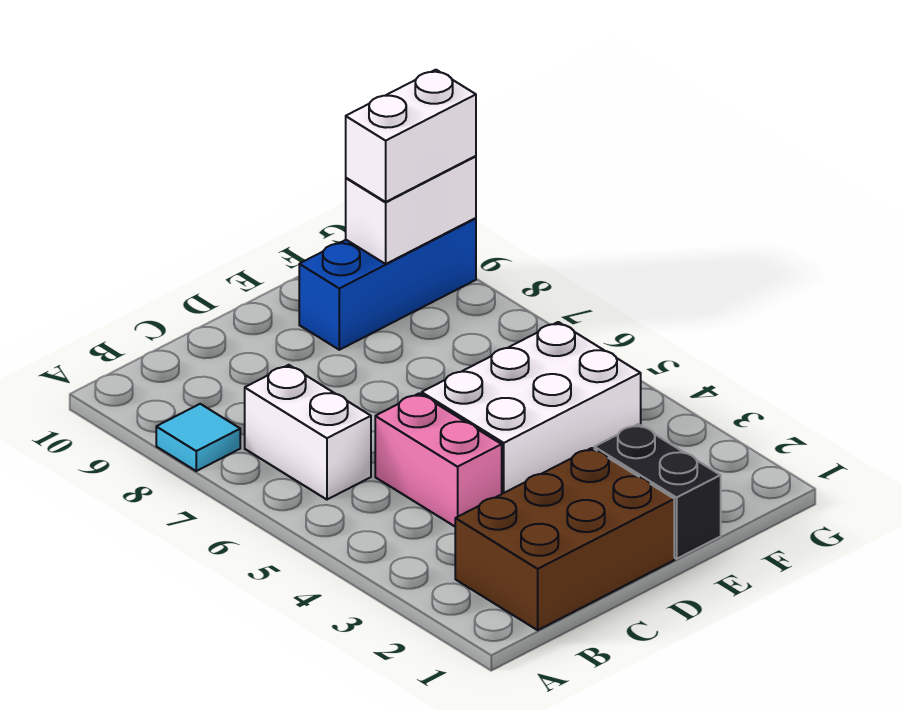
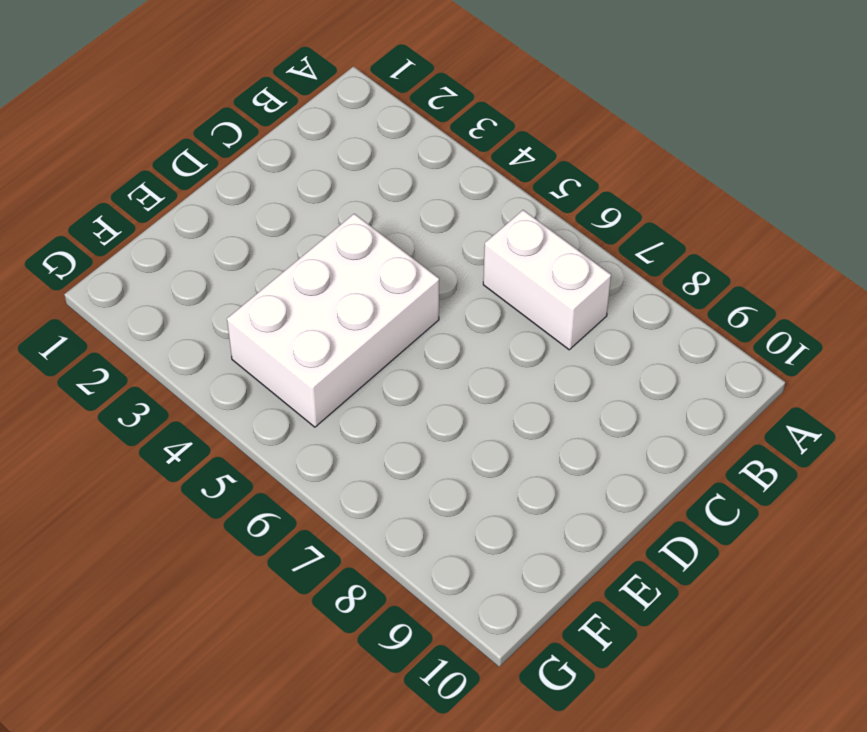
none -> cyan 1x1 tile [156,404,240,471]
none -> brown 2x3 brick [455,448,674,630]

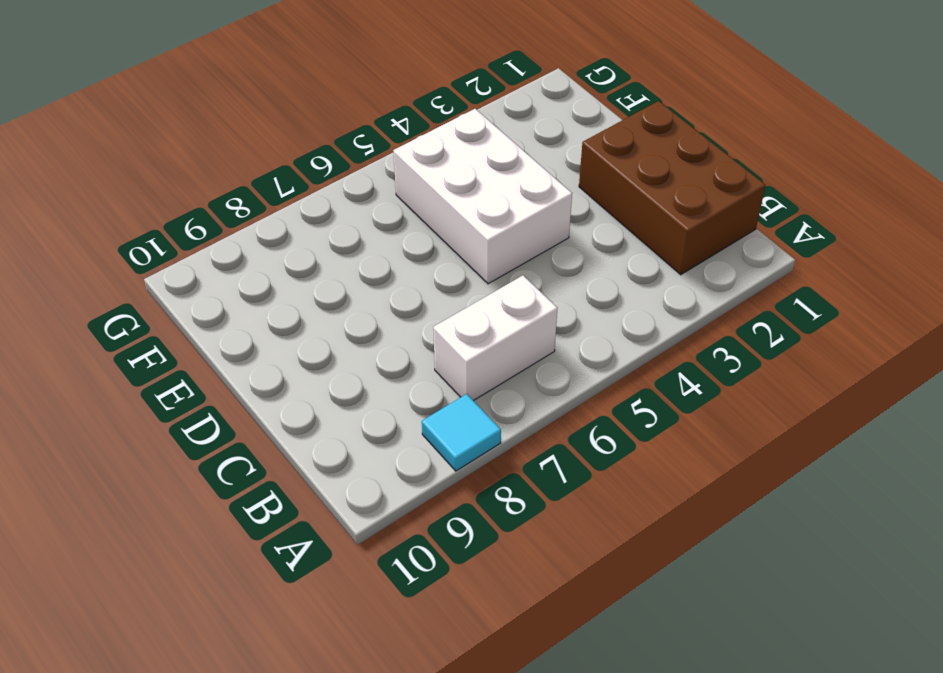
none -> pink 1x2 brick [375,393,502,526]
none -> black 1x2 brick [594,424,721,559]

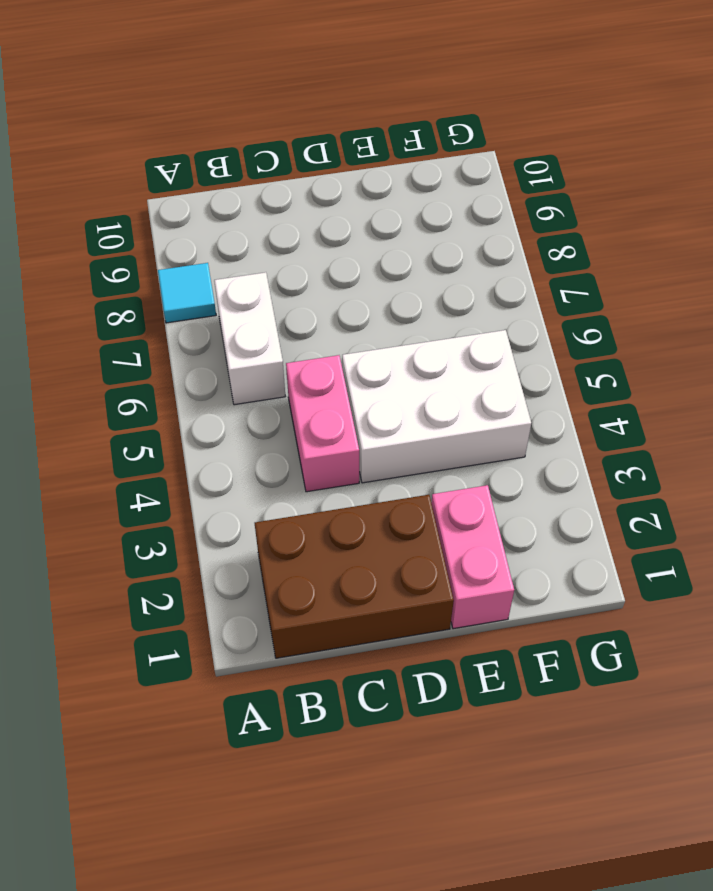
pink 1x2 brick [431,485,514,629] -> black 1x2 brick [594,424,721,559]
none -> blue 1x3 brick [299,218,476,350]
none -> white 1x2 brick [346,156,476,264]

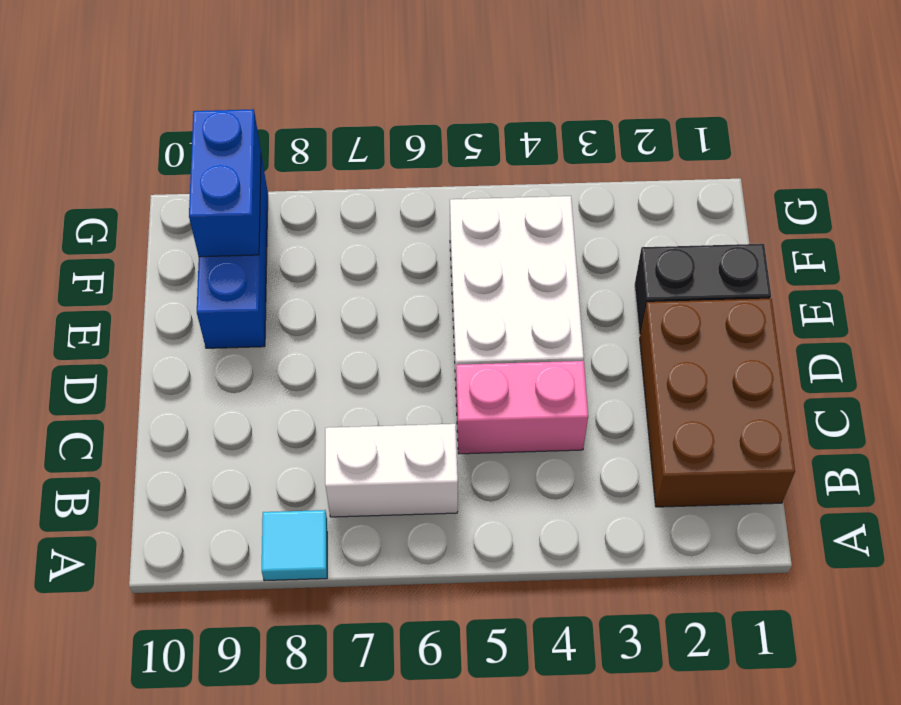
blue 1x2 brick [189,109,261,257] -> white 1x2 brick [346,156,476,264]
none -> white 1x2 brick [346,70,476,202]

